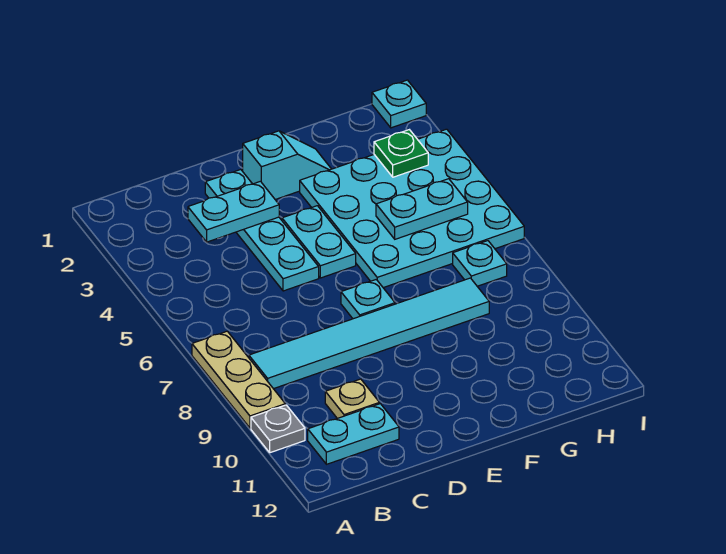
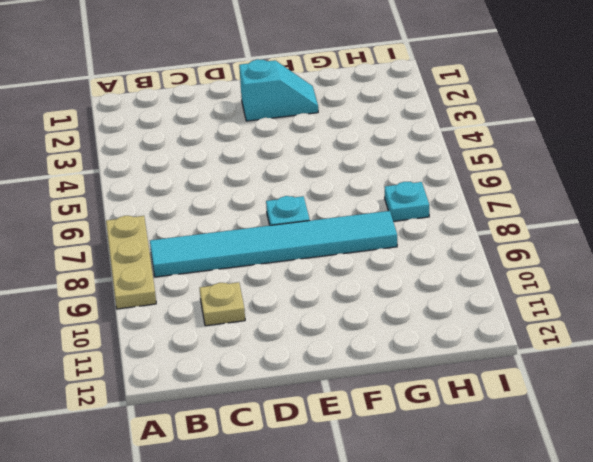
none -> grey 1x1 plate [251,405,305,453]
none -> cyan 1x2 plate [308,404,399,464]
none -> cyan 1x4 plate [205,170,319,291]

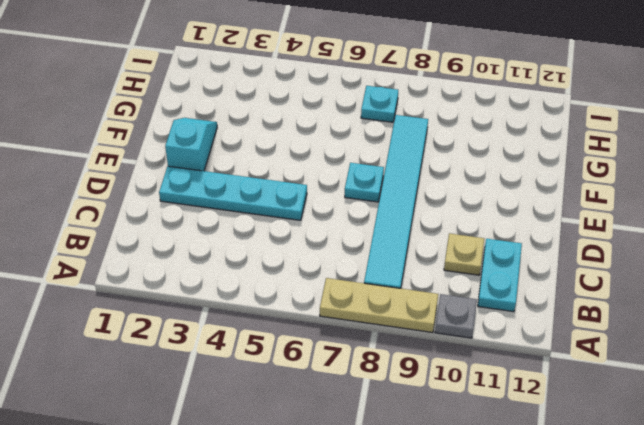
none -> cyan 1x2 plate [282,206,356,278]
none -> cyan 4x4 plate [300,129,524,288]
none -> cyan 1x1 plate [372,80,426,128]

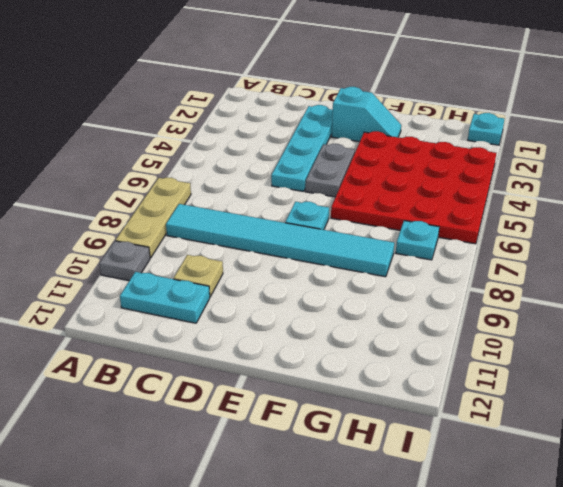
grey 1x2 plate [305,144,355,197] -> cyan 1x2 plate [282,206,356,278]
red 4x4 plate [331,131,496,244] -> cyan 4x4 plate [300,129,524,288]
none -> cyan 1x2 plate [188,181,279,242]
none -> cyan 1x2 plate [376,179,468,239]
none -> green 1x1 plate [374,130,428,177]

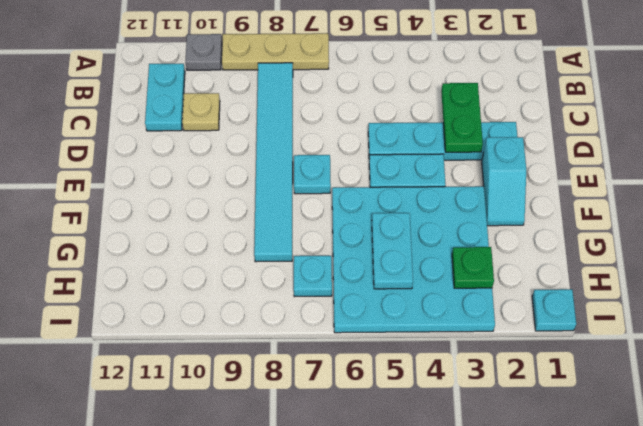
green 1x2 plate [441,83,483,152] -> cyan 1x2 plate [188,181,279,242]

